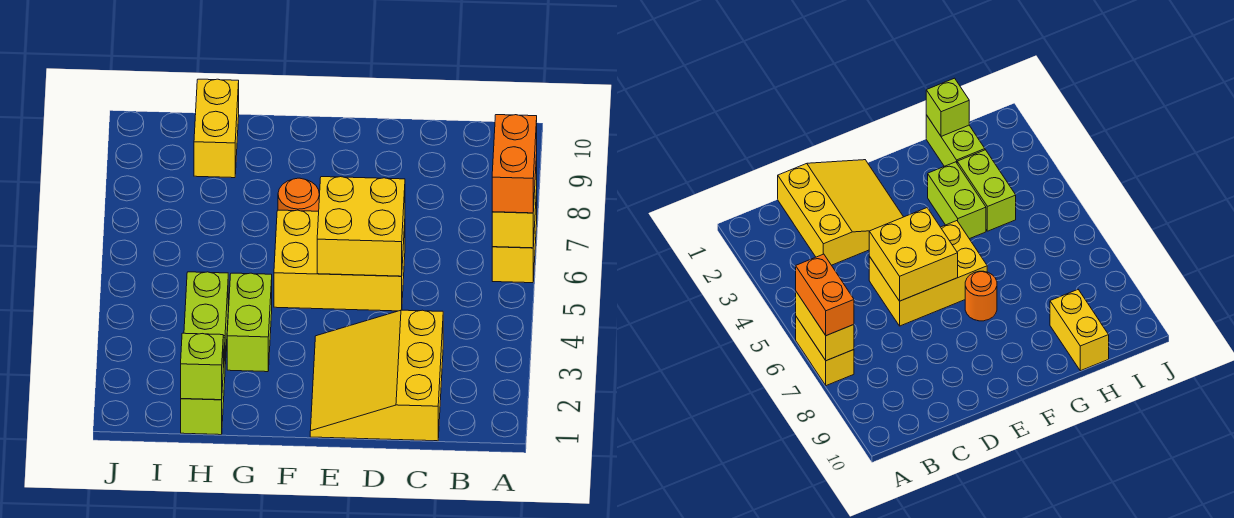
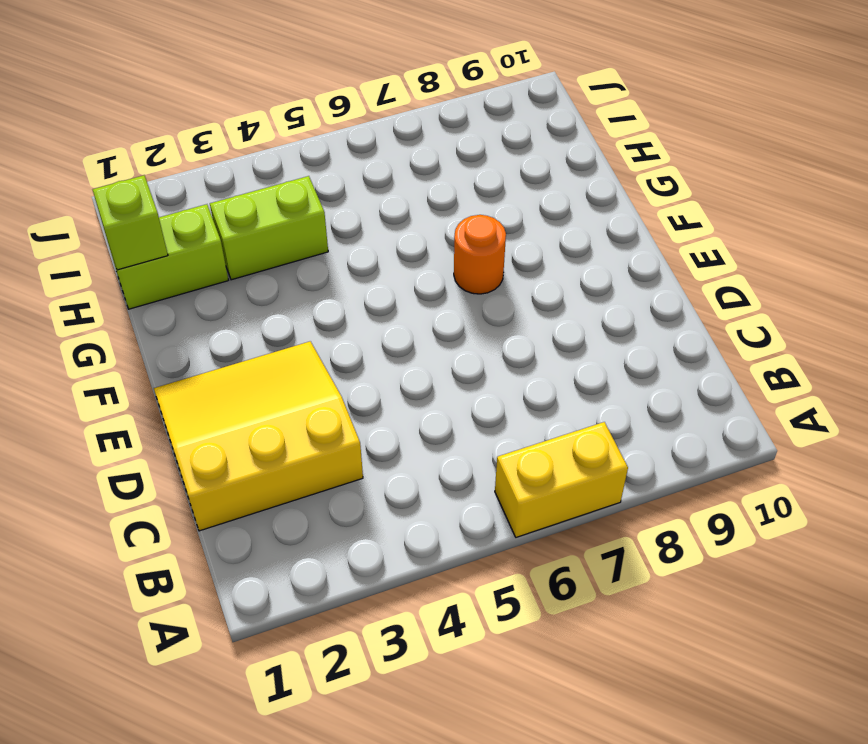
none -> yellow 2x3 brick [274,210,405,311]
none -> lime 1x2 brick [227,273,272,372]
none -> yellow 1x2 brick [194,79,239,178]

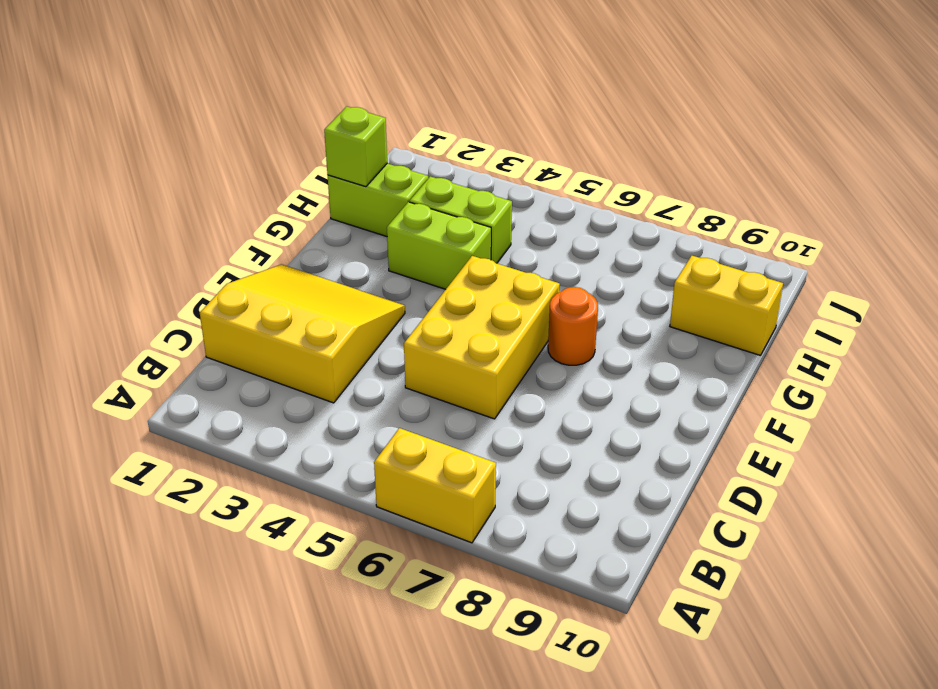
none -> yellow 1x2 brick [492,155,537,248]
none -> yellow 2x2 brick [317,177,405,276]
none -> orange 1x2 brick [492,115,537,213]

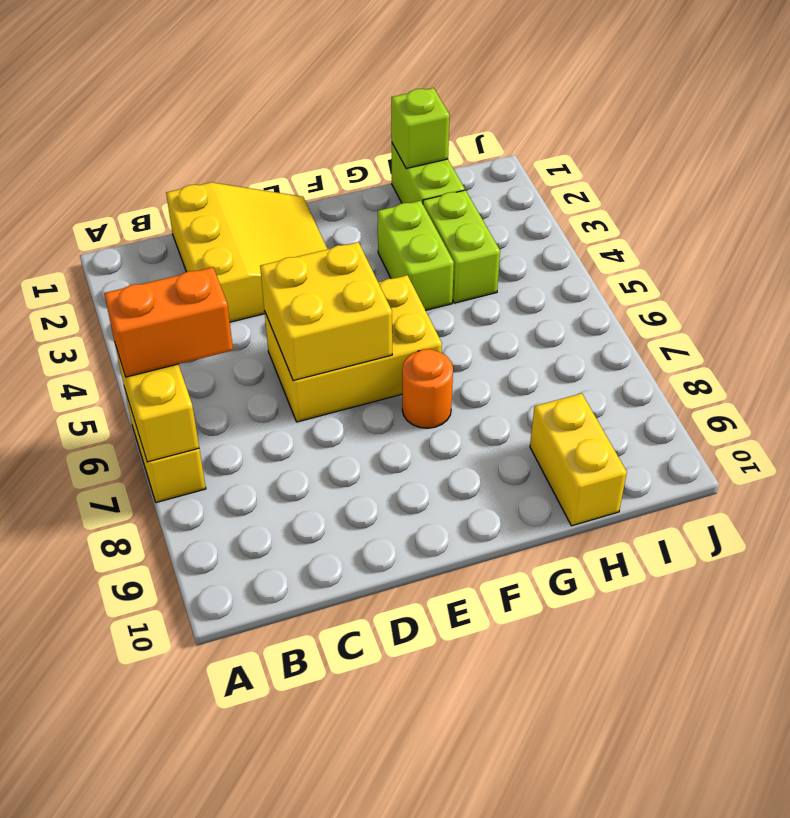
orange 1x2 brick [104,267,233,377] -> orange 1x2 brick turned to [492,115,537,213]

